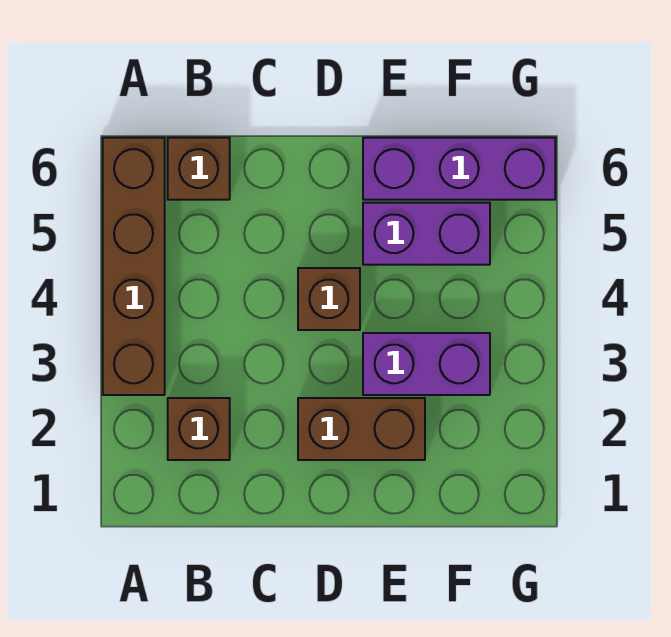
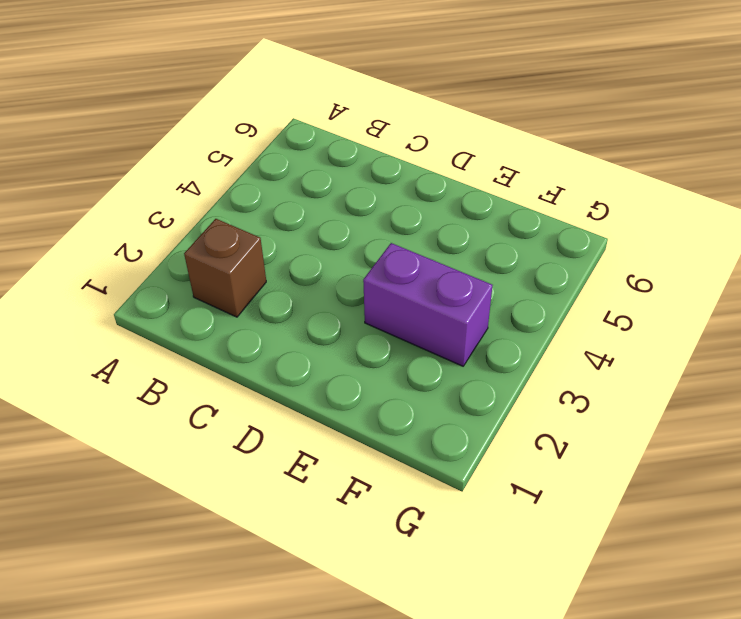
none -> brown 1x4 brick [103,138,165,395]
none -> brown 1x1 brick [168,138,230,200]

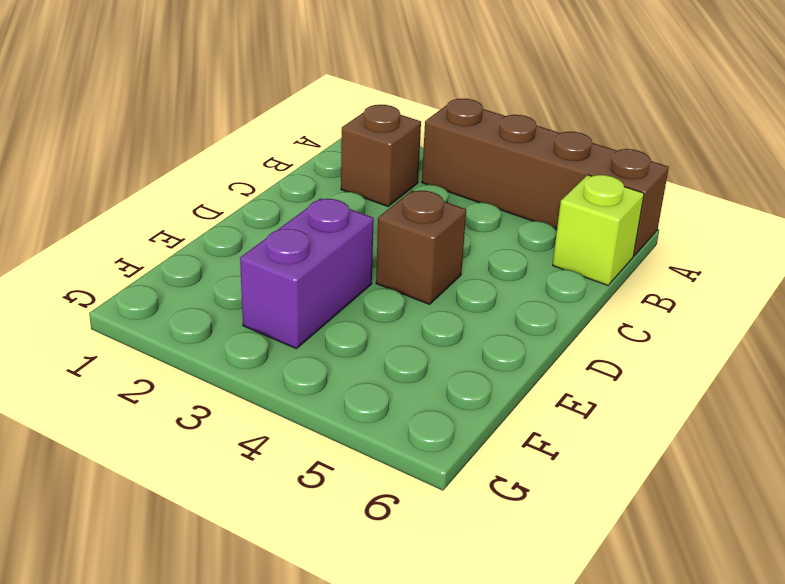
lime 1x1 brick [553,175,644,285] -> brown 1x1 brick [168,138,230,200]
none -> brown 1x2 brick [298,398,425,460]
none -> purple 1x2 brick [363,203,490,265]

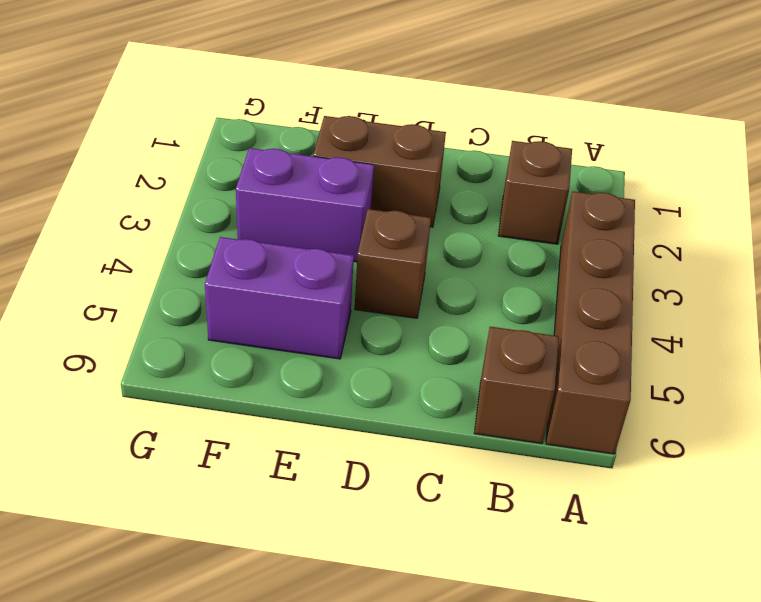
none -> purple 1x3 brick [363,138,555,200]

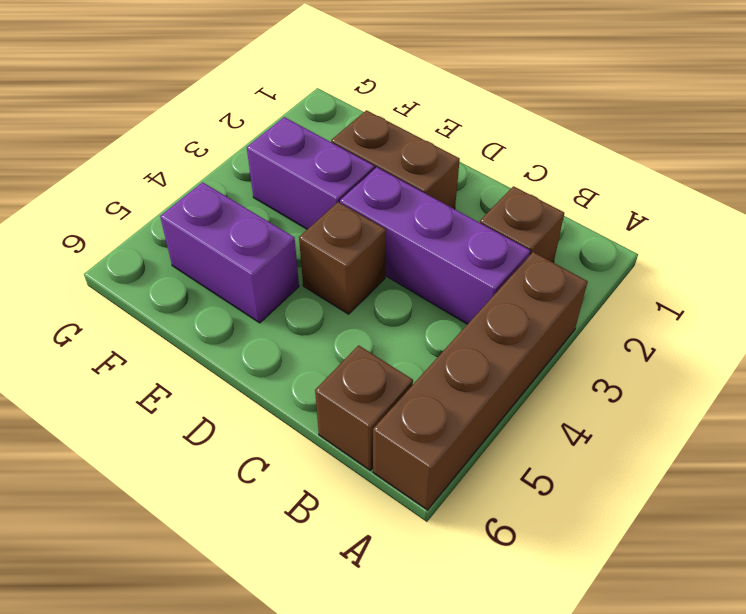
purple 1x3 brick [340,167,530,324] -> purple 1x3 brick moved to [363,138,555,200]

